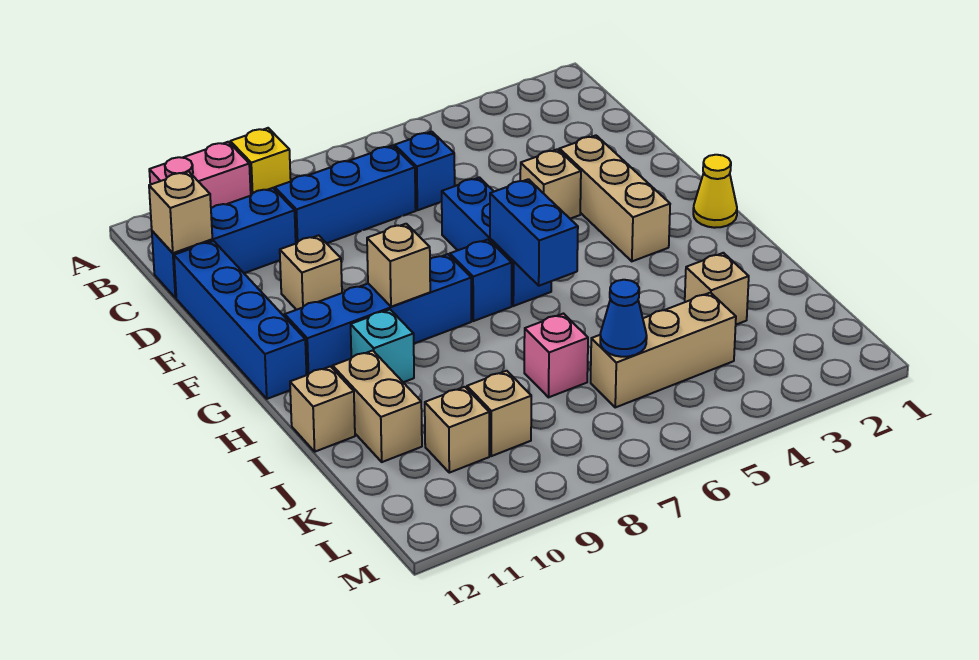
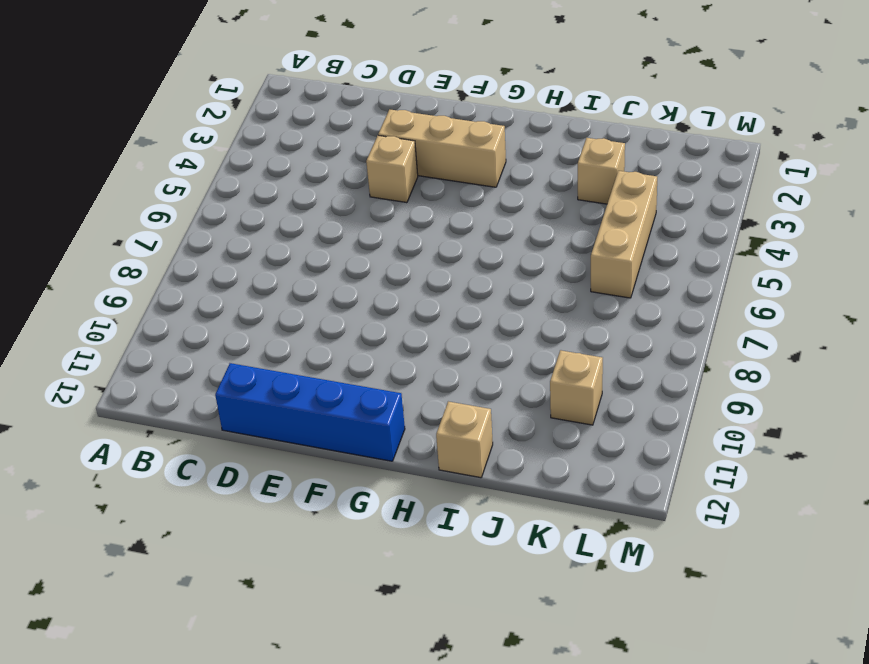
none -> yellow 1x1 brick [230,128,291,195]
none -> pink 1x2 brick [149,142,251,208]
none -> blue 1x1 brick [395,132,455,210]

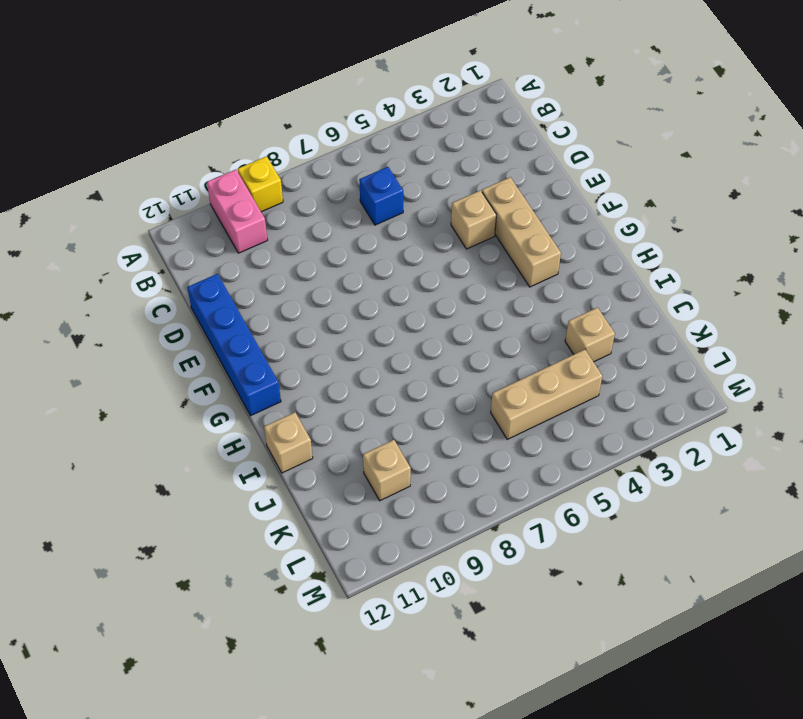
pink 1x2 brick [207,169,267,253] -> pink 1x2 brick turned to [149,142,251,208]
none -> blue 1x3 brick [275,145,416,243]
none -> blue 1x3 brick [152,188,296,298]
none -> blue 1x3 brick [442,177,551,306]

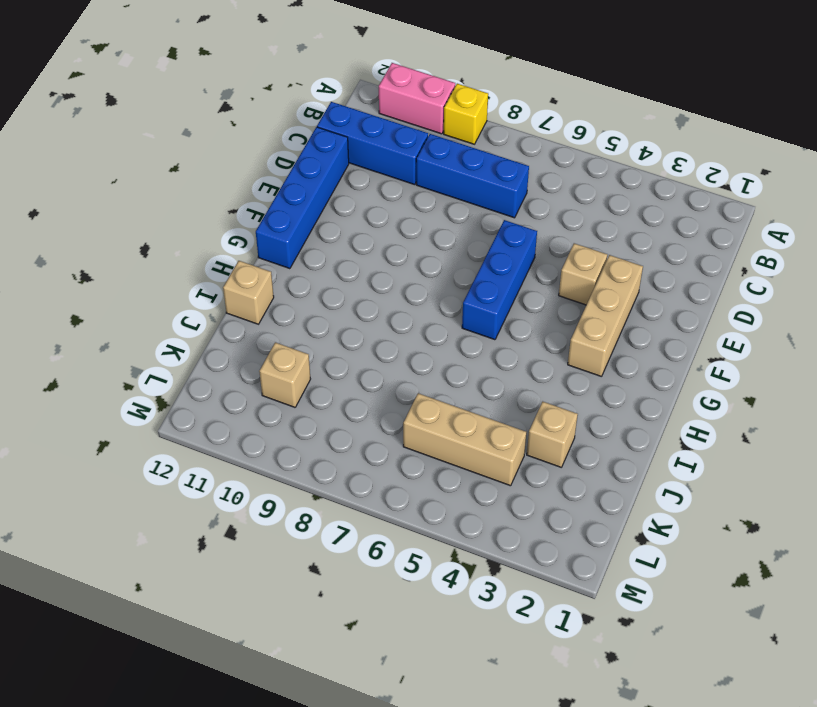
none -> blue 1x1 brick [395,132,455,210]
none -> tan 1x1 brick [280,235,342,310]
none -> yellow 1x1 cone [693,155,737,228]

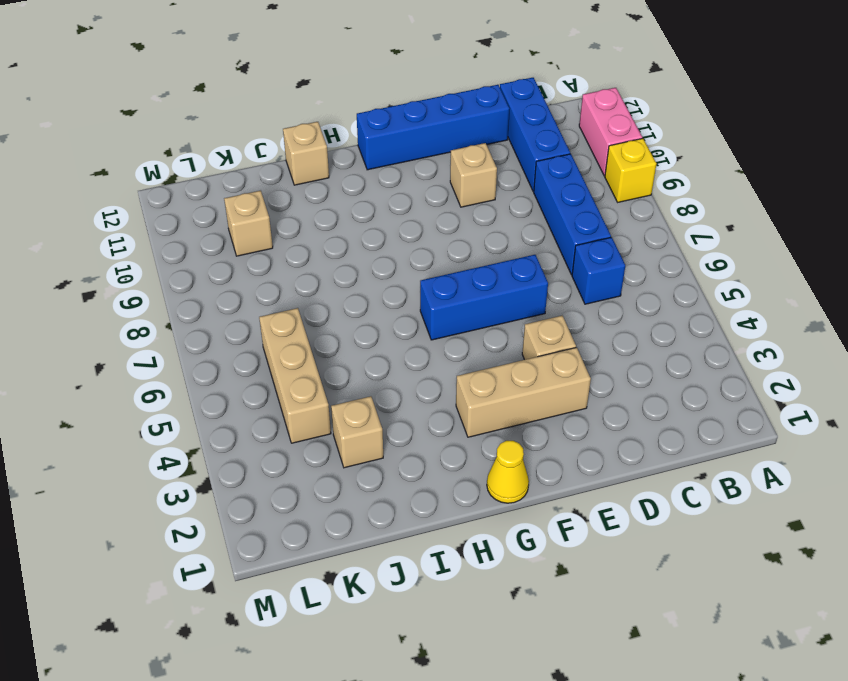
none -> blue 1x1 brick [450,240,512,321]
none -> blue 1x4 brick [285,254,471,375]
none -> cyan 1x1 brick [351,310,414,382]

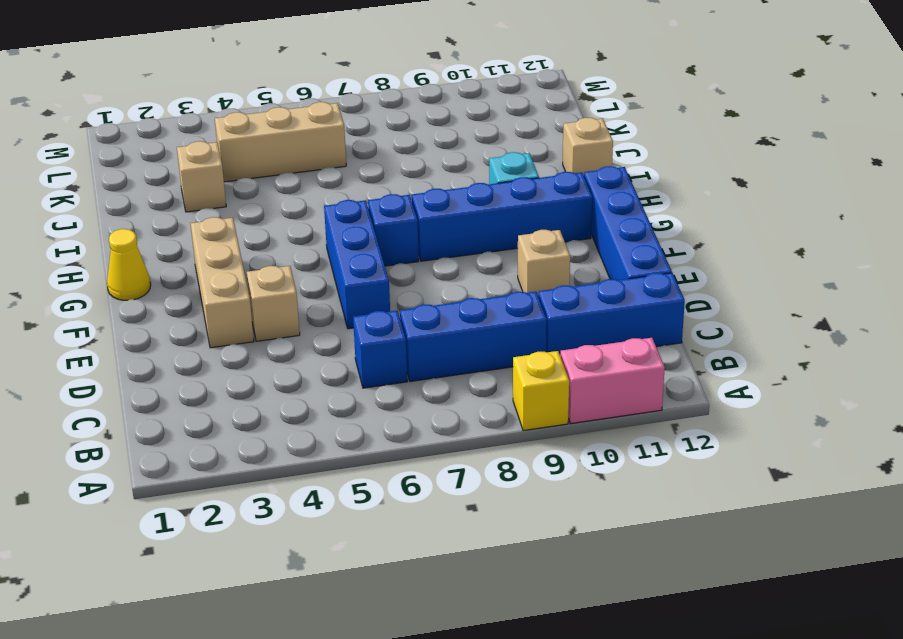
none -> tan 1x2 brick [333,351,422,462]
none -> pink 1x1 brick [524,314,588,397]
none -> tan 1x1 brick [467,371,531,456]

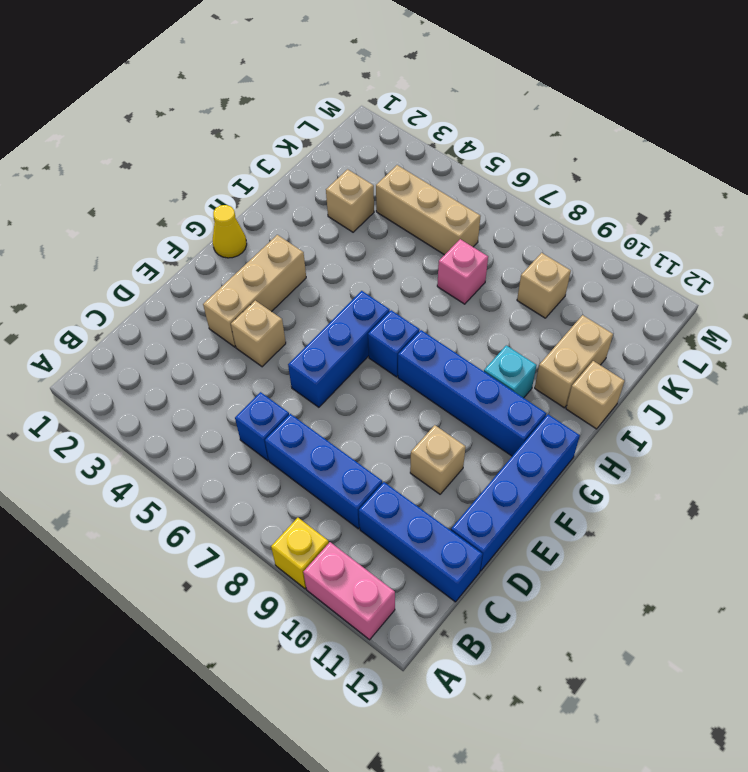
none -> tan 1x1 brick [425,387,489,473]
none -> tan 1x1 brick [149,171,212,253]
none -> blue 1x2 brick [490,179,578,286]

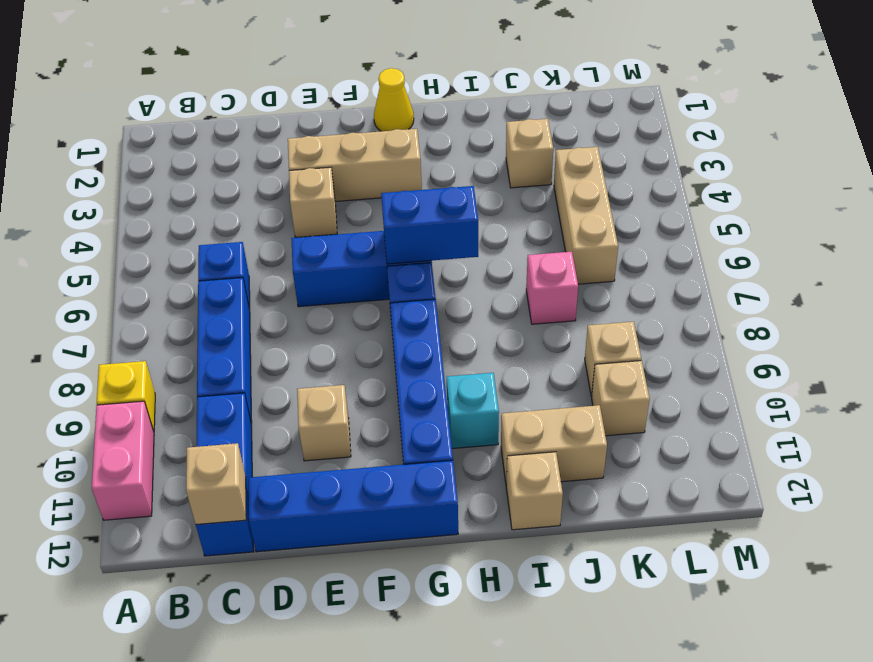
none -> tan 1x1 brick [367,224,430,307]
none -> blue 1x1 cone [600,280,647,357]

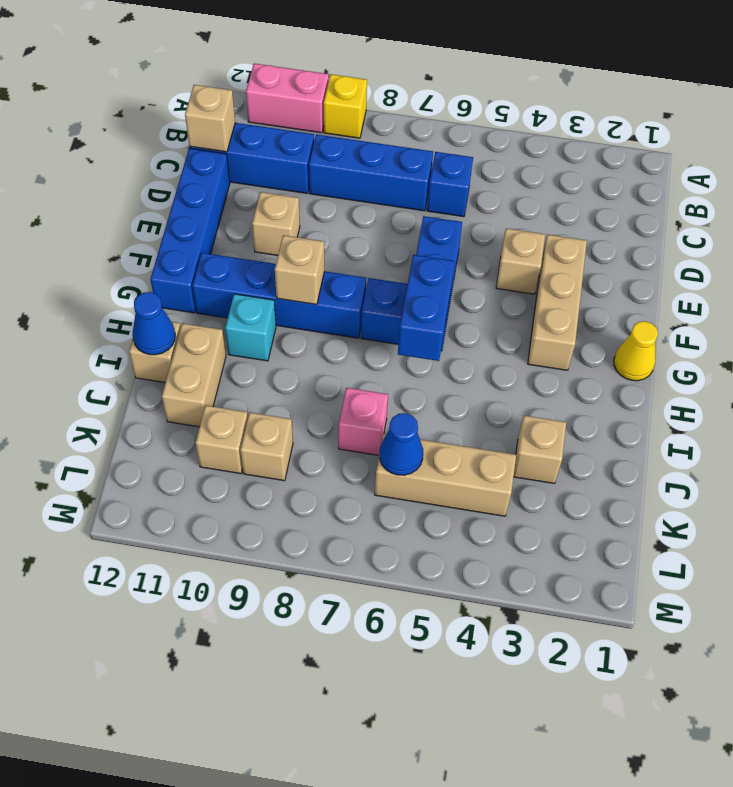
blue 1x1 cone [132,292,175,355] -> none

